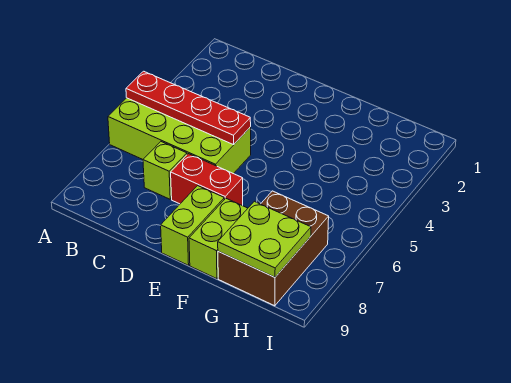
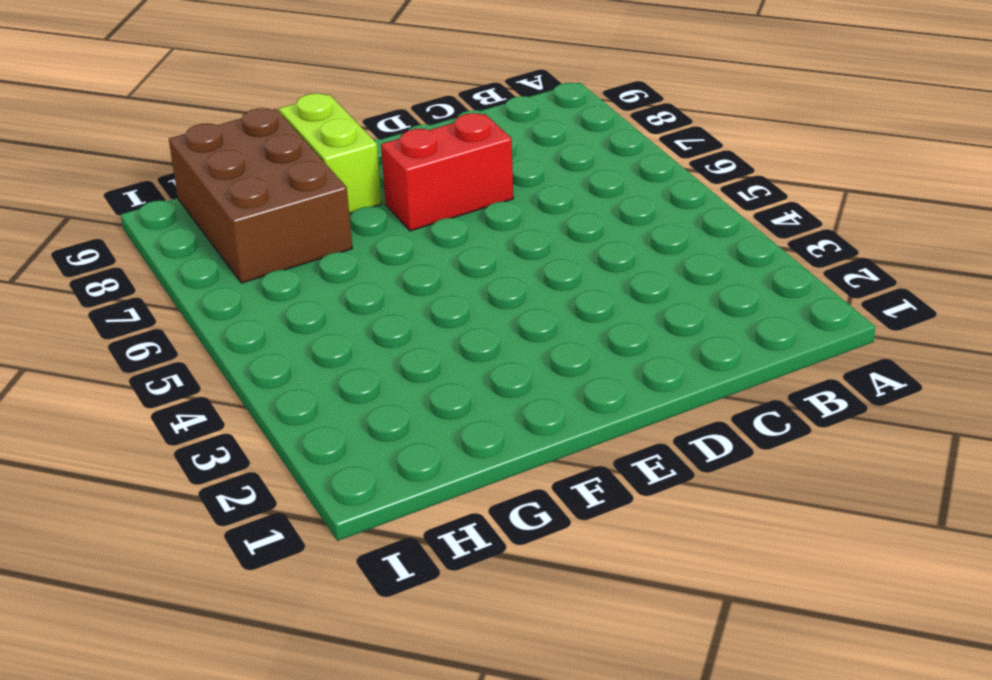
none -> lime 2x4 brick [108,98,251,174]
none -> lime 1x1 brick [143,142,187,199]

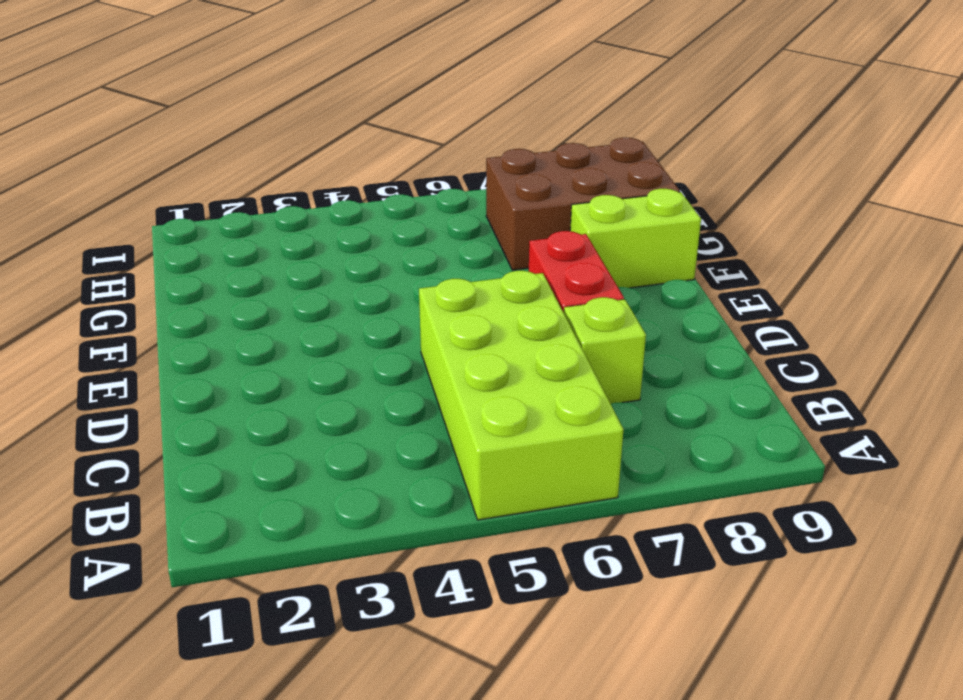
none -> lime 1x2 brick [161,186,224,265]
none -> red 1x4 plate [126,71,251,145]

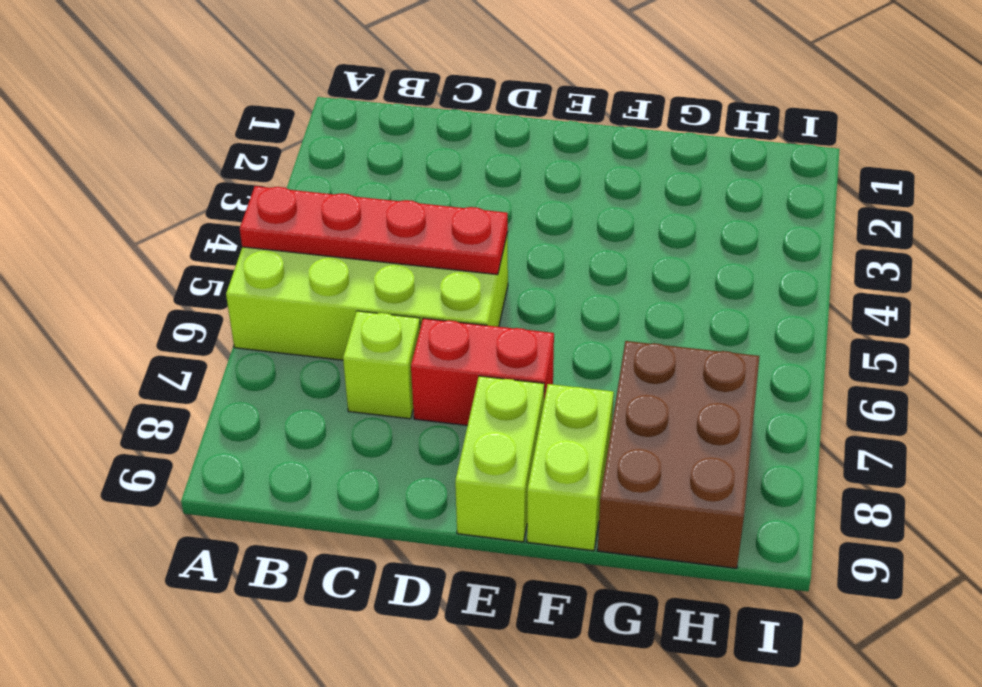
none -> lime 2x2 plate [218,201,311,277]

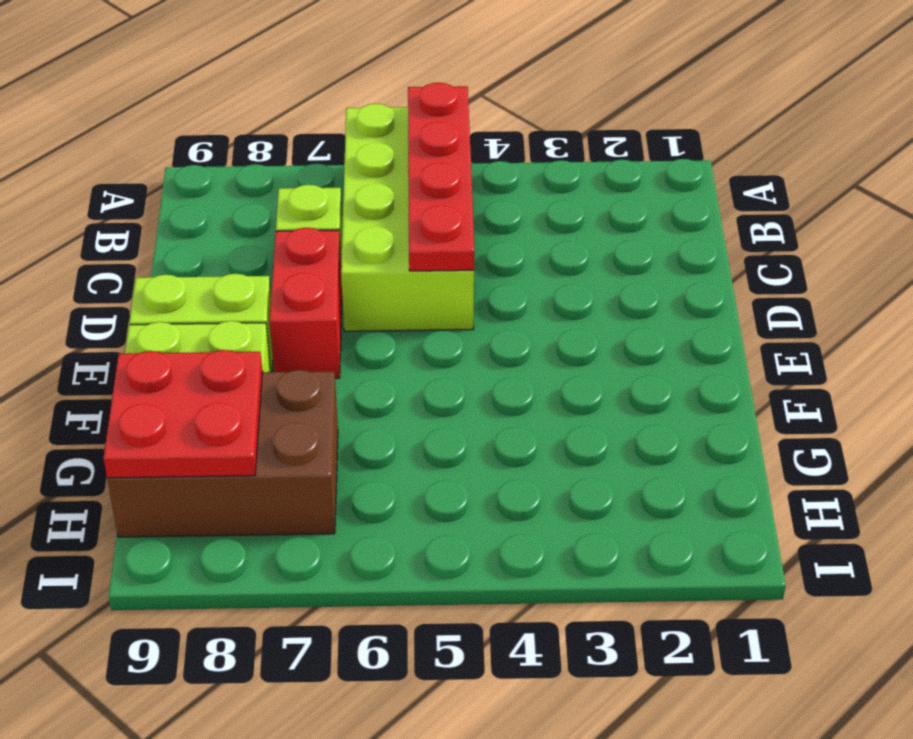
red 2x2 plate [103,350,263,478] -> lime 2x2 plate [218,201,311,277]

